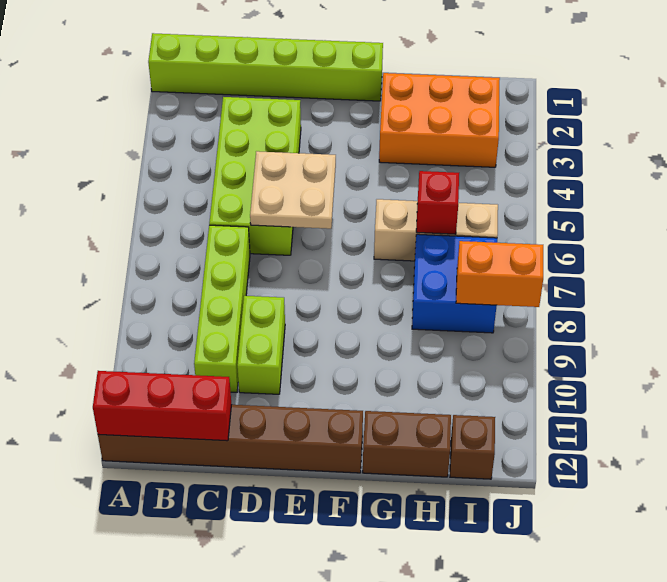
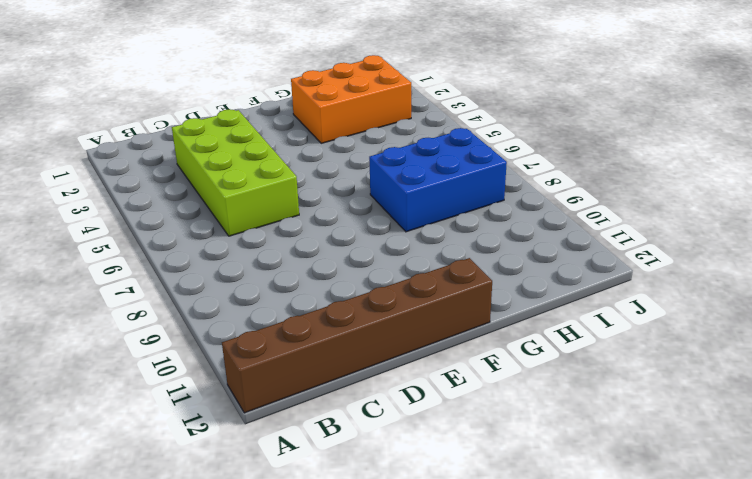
blue 2x3 brick [369,128,507,232] -> blue 2x2 brick [412,234,497,333]
none -> lime 1x6 brick [148,33,383,101]
none -> lime 1x4 brick [194,225,250,392]
none -> lime 1x2 brick [237,296,285,394]

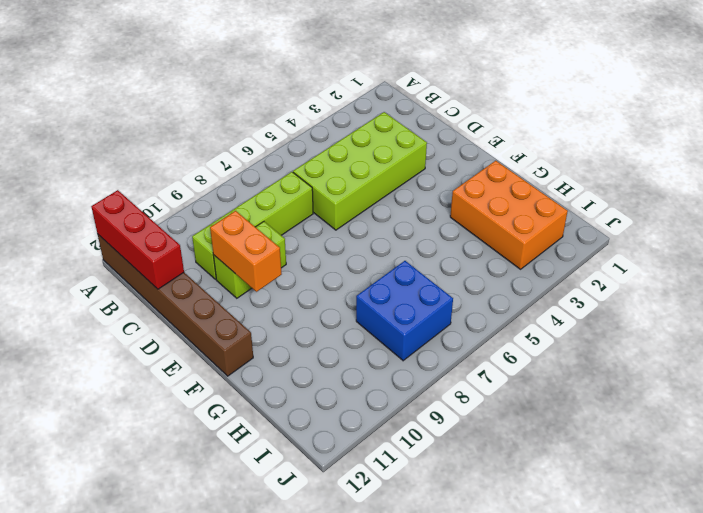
orange 1x2 brick [210,211,282,292] -> orange 1x2 brick moved to [456,241,543,307]
none -> lime 1x6 brick [148,33,383,101]
none -> tan 1x3 brick [374,199,498,261]
none -> brown 1x2 brick [363,411,451,477]

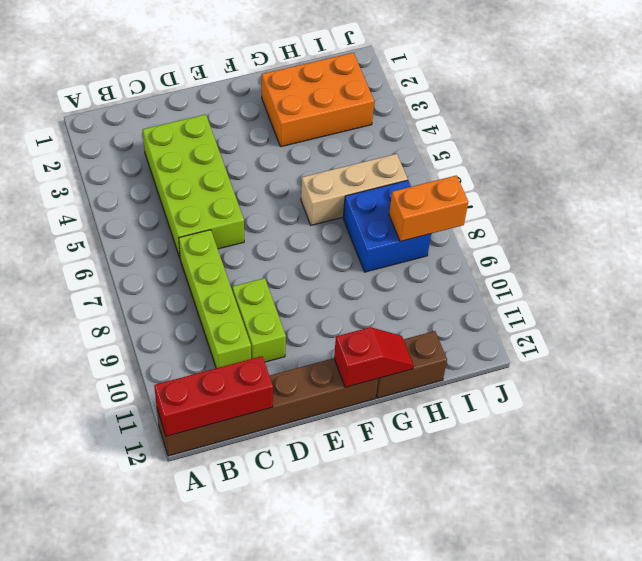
red 1x2 slope [334,327,414,387] -> none
none -> lime 1x6 brick [148,33,383,101]
none -> brown 1x1 brick [450,415,495,479]
none -> tan 2x2 plate [250,151,336,229]

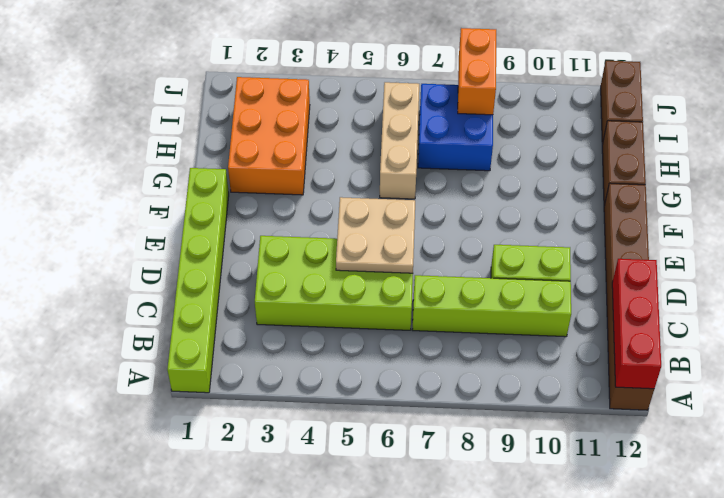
brown 1x2 brick [601,61,643,144] -> brown 1x1 brick [450,415,495,479]
none -> red 1x1 brick [416,171,459,234]

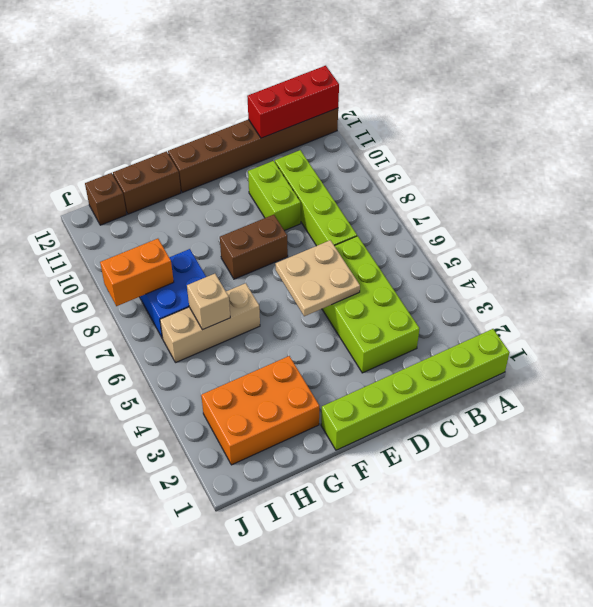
brown 1x2 brick [220,215,288,279] -> none
tan 1x1 brick [187,274,230,330] -> red 1x1 brick [416,171,459,234]

